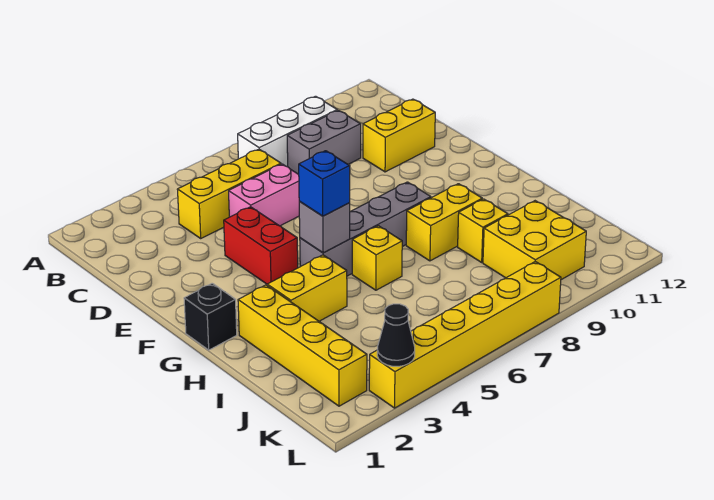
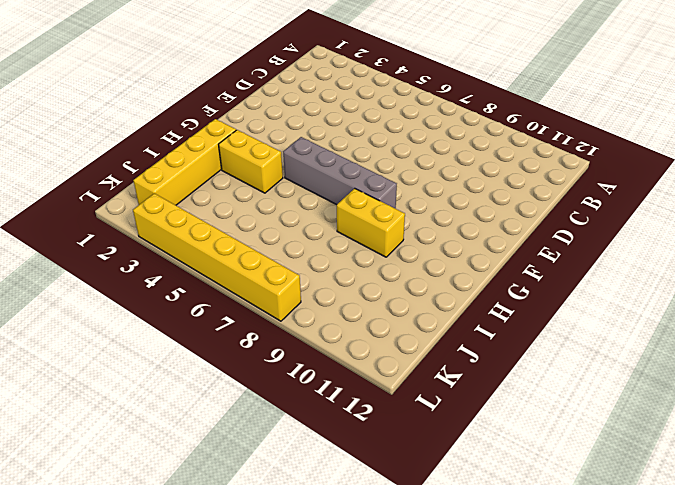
none -> white 1x3 brick [238,96,337,167]
none -> yellow 1x3 brick [177,149,281,238]
none -> grey 1x2 brick [287,110,361,174]

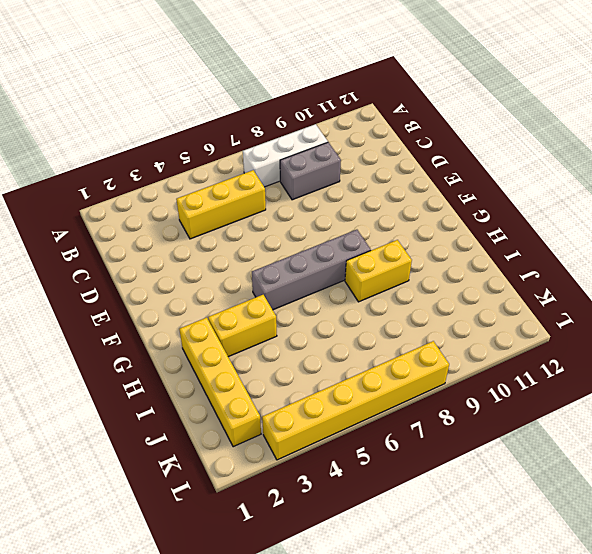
none -> pink 1x2 brick [229,164,299,226]
none -> yellow 1x2 brick [363,99,435,172]
none -> red 1x2 brick [224,207,298,284]

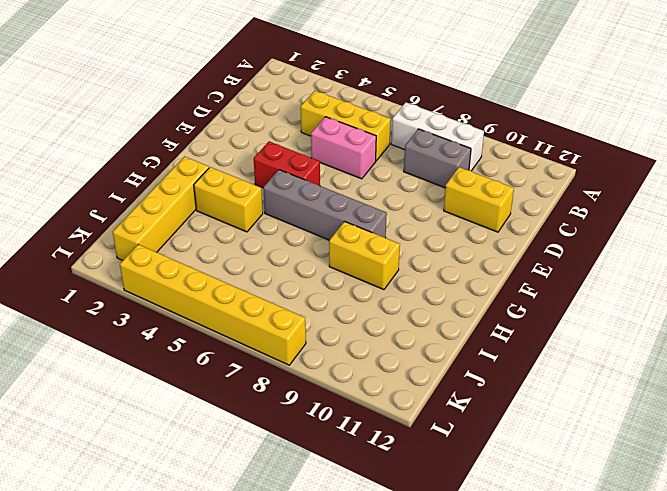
red 1x2 brick [254,141,320,188] -> red 1x2 brick turned to [224,207,298,284]
none -> black 1x1 brick [184,283,237,350]
none -> yellow 1x1 brick [352,226,402,290]
none -> yellow 1x1 brick [458,199,508,262]

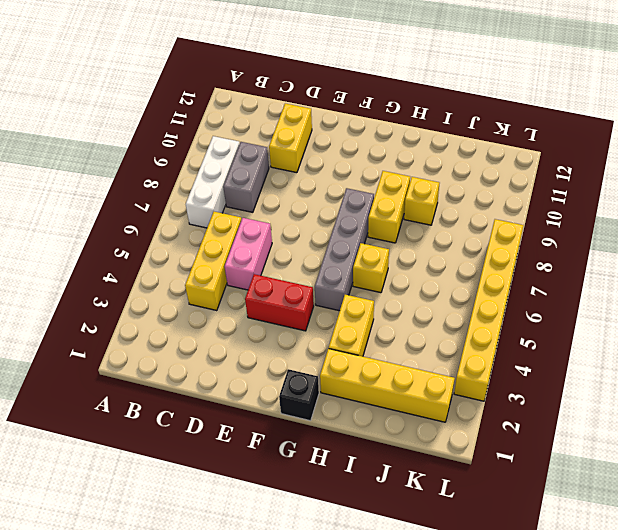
none -> yellow 2x2 brick [483,201,586,280]
none -> grey 1x1 brick [299,201,350,253]
none -> black 1x1 cone [377,304,415,366]

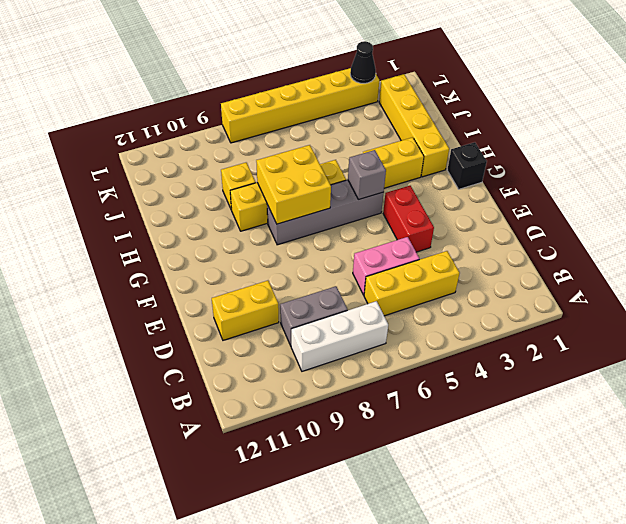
yellow 2x2 brick [256,145,331,224] -> yellow 2x2 brick moved to [483,201,586,280]
none -> blue 1x1 brick [299,151,350,216]

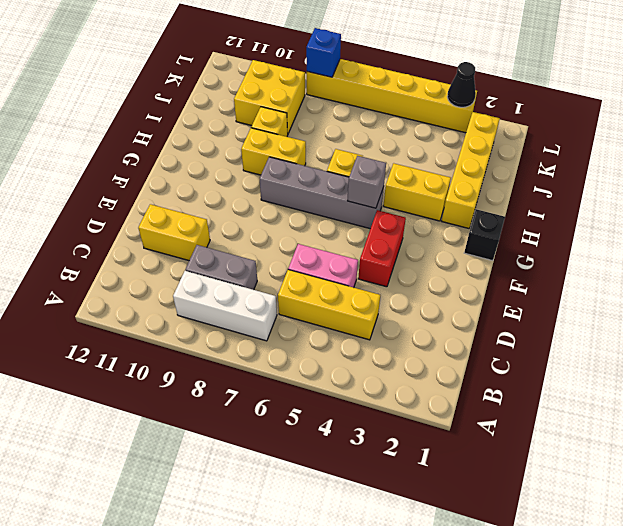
blue 1x1 brick [306,28,341,77] -> blue 1x1 brick moved to [299,151,350,216]

